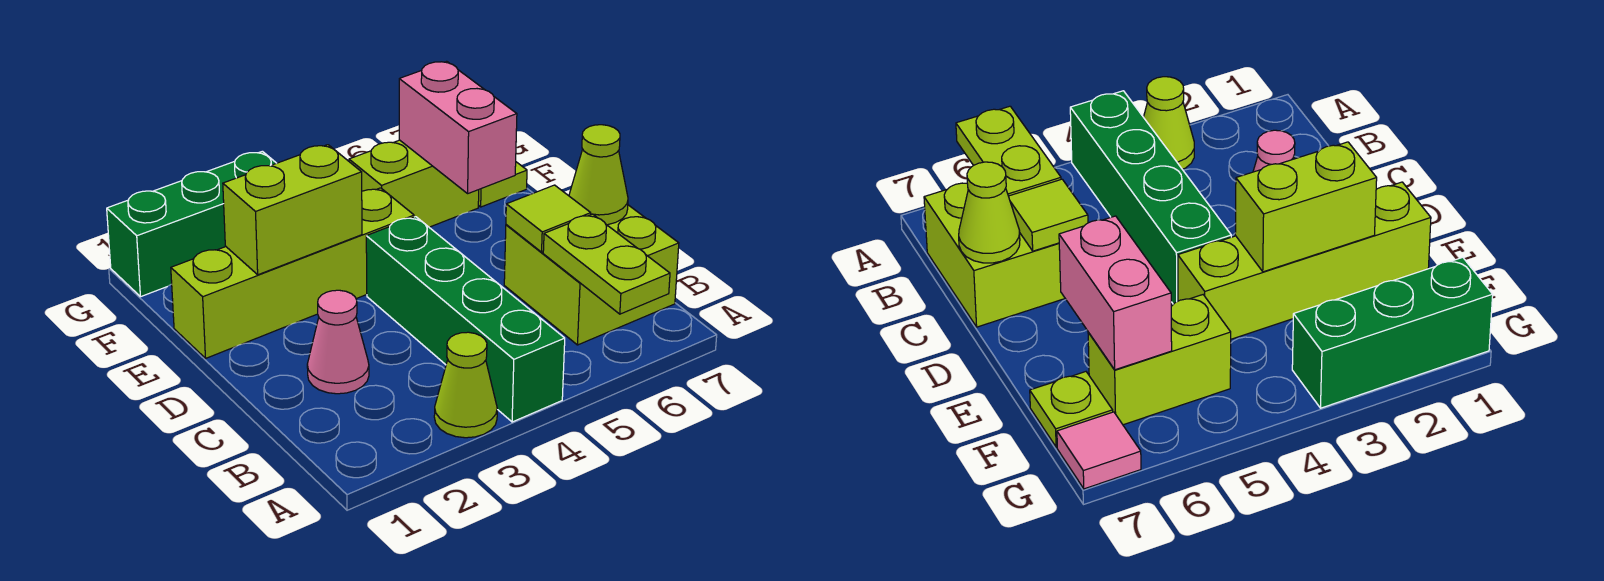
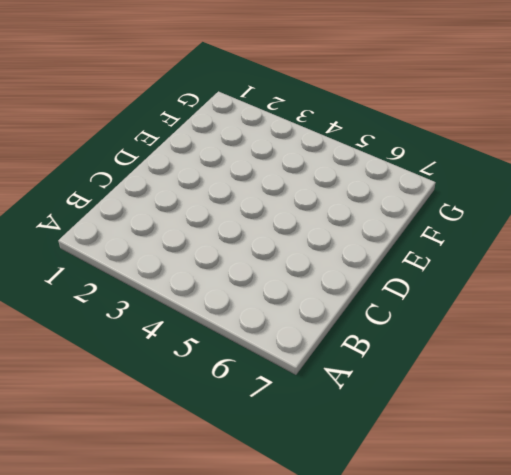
none -> lime 1x1 cone [434,332,497,438]
none -> green 1x4 brick [366,217,565,422]
none -> lime 2x2 brick [504,205,679,345]

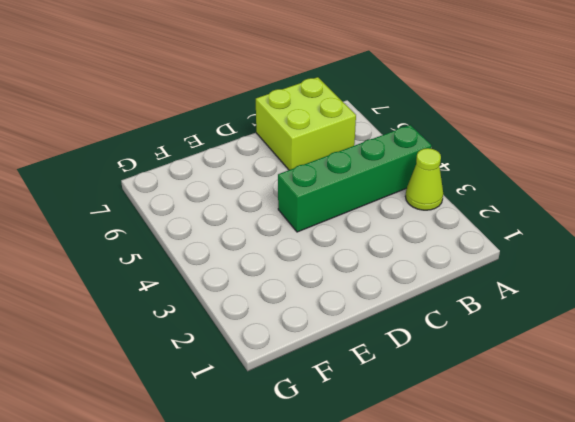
none -> pink 1x1 cone [307,290,369,394]
none -> lime 1x4 brick [171,188,414,358]
none -> lime 1x2 brick [349,140,479,227]

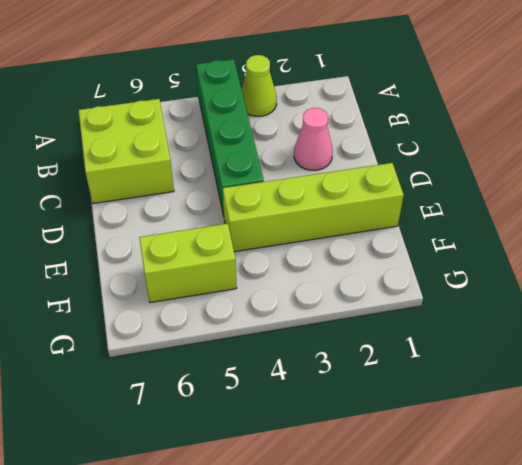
none -> lime 1x1 plate [478,162,527,207]
none -> green 1x3 brick [107,151,276,297]
none -> pink 1x1 tile [1057,412,1141,489]

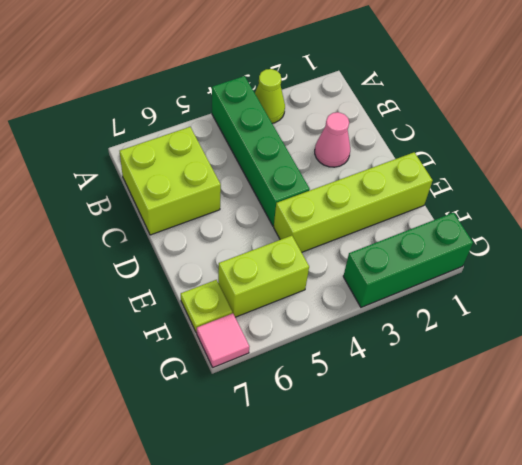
none -> lime 1x2 plate [543,214,670,314]
none -> lime 1x1 tile [506,185,591,252]
none -> lime 1x1 cone [569,125,628,225]

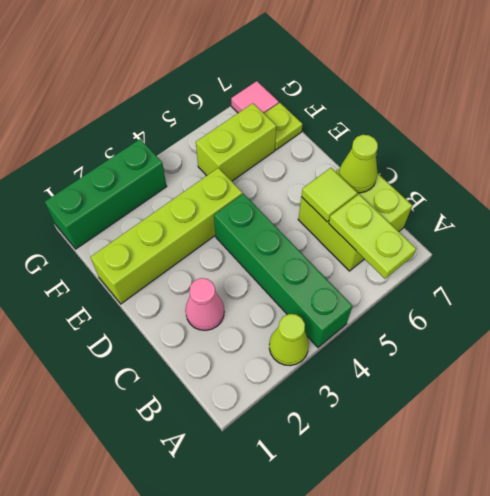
none -> lime 1x2 brick [223,145,362,275]
none -> pink 1x2 brick [399,61,517,193]

